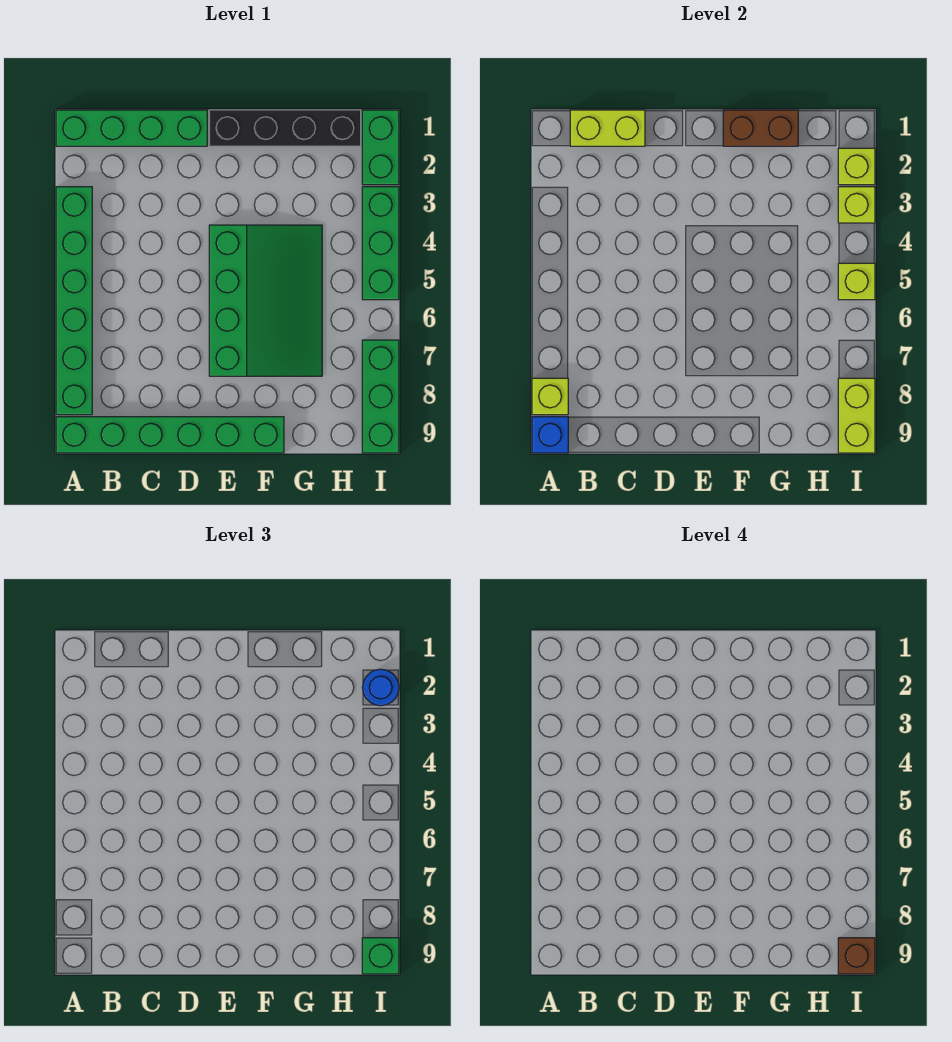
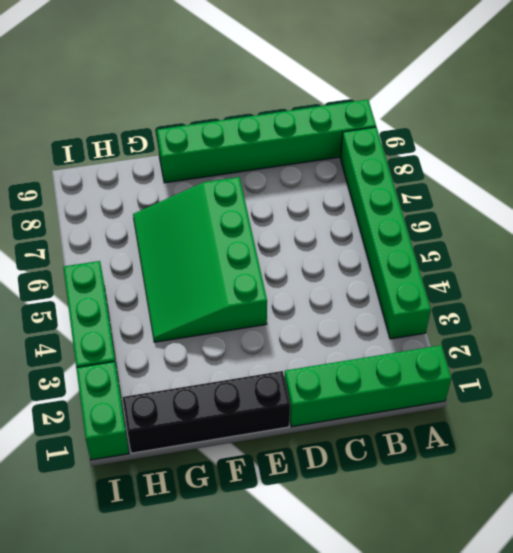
none -> green 1x3 brick [362,340,399,453]
none -> lime 1x1 brick [532,378,568,415]
none -> blue 1x1 brick [532,417,568,453]

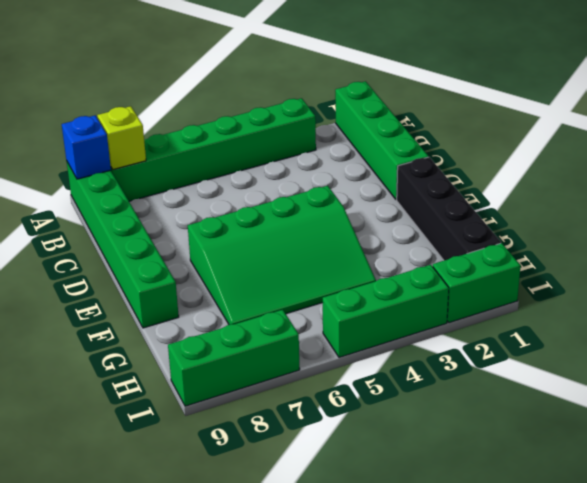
none -> lime 1x2 brick [570,110,645,146]
none -> brown 1x2 brick [723,110,798,146]
none -> lime 1x1 brick [838,148,875,185]

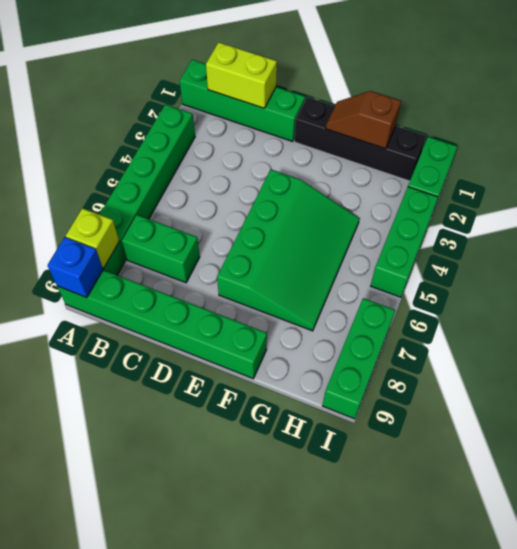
green 1x2 brick [122,215,200,283] -> none
brown 1x2 slope [326,91,401,149] -> brown 1x2 brick [723,110,798,146]
none -> lime 1x1 brick [838,148,875,185]
none -> lime 1x1 brick [838,187,875,223]
none -> lime 1x1 brick [838,263,875,300]

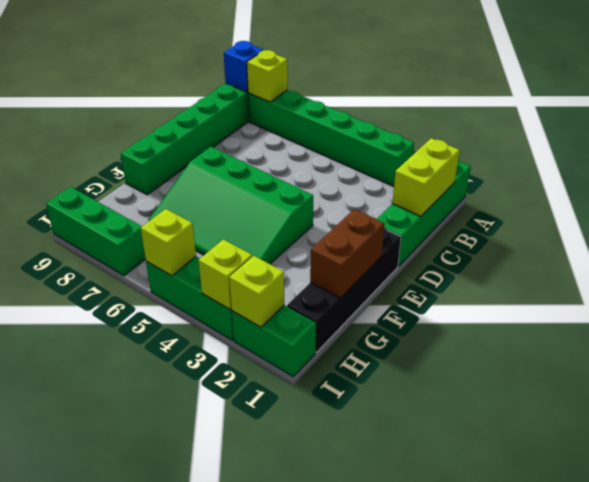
none -> lime 1x2 brick [838,378,875,453]
none -> blue 1x1 round brick [363,669,399,706]
none -> green 1x1 brick [362,938,399,974]

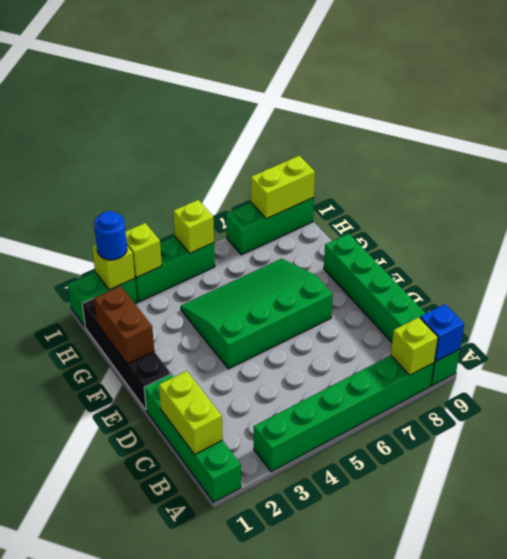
none -> green 1x1 brick [362,938,399,974]
none -> brown 1x1 brick [838,938,875,974]

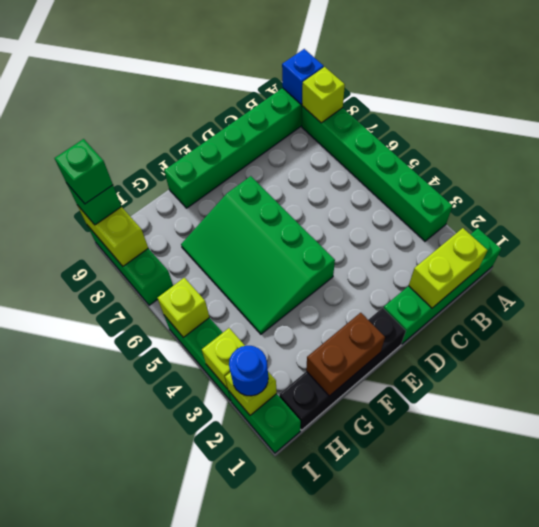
green 1x1 brick [54,139,113,204] -> brown 1x1 brick [838,938,875,974]

